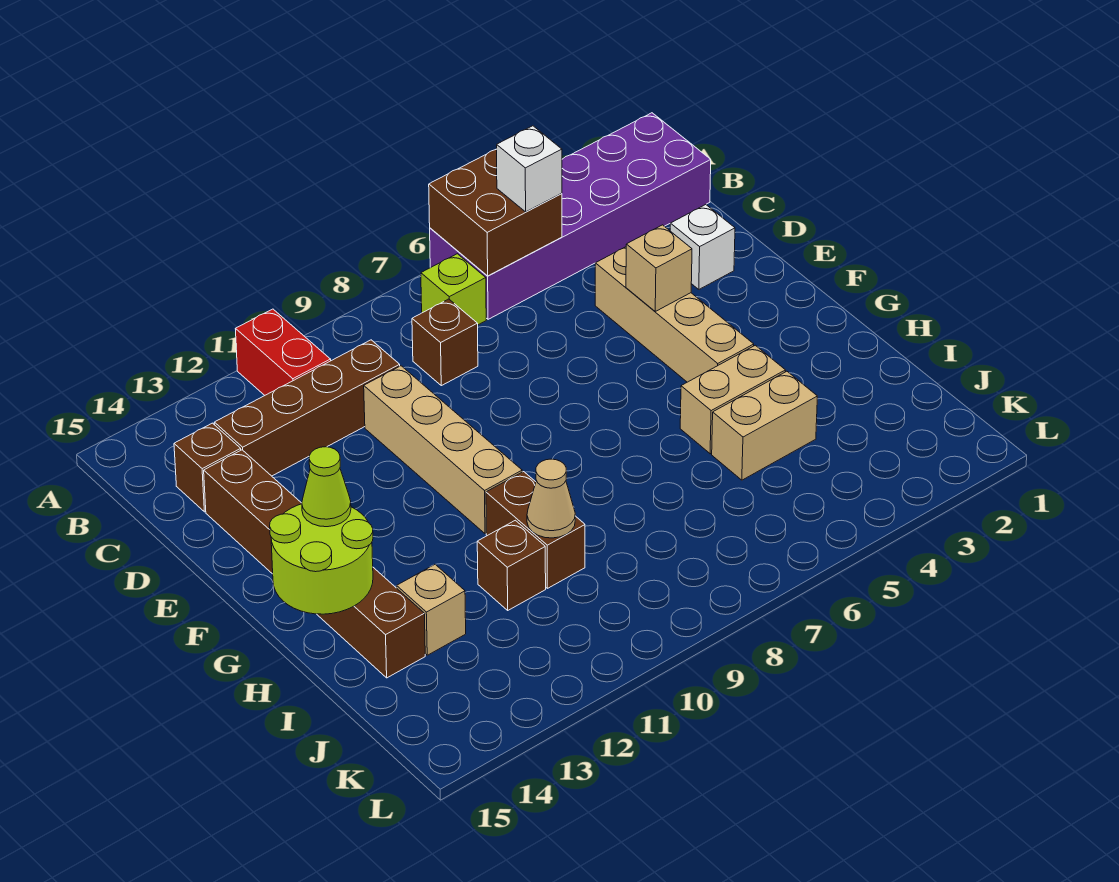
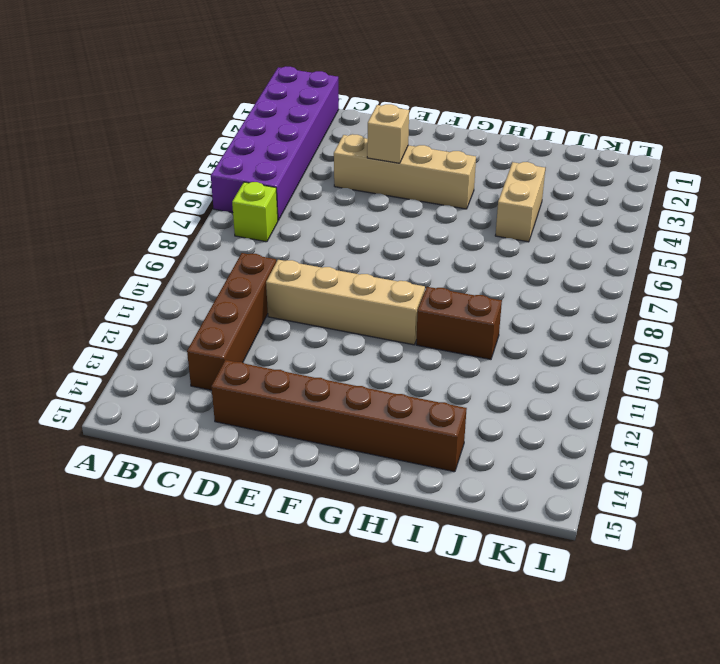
none -> red 1x2 brick [236,309,331,395]
none -> brown 1x1 brick [412,299,478,386]
none -> brown 1x1 brick [174,423,241,512]

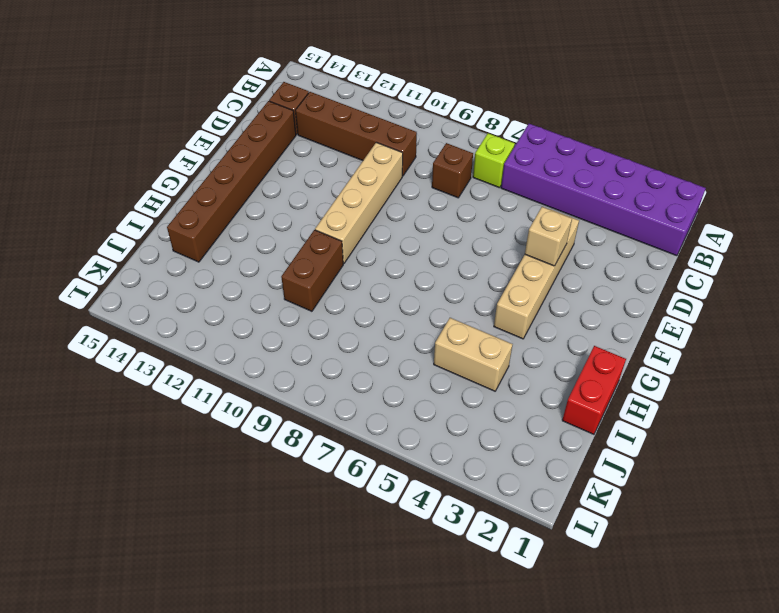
red 1x2 brick [562,346,626,434] -> red 1x2 brick moved to [236,309,331,395]
none -> white 1x1 brick [670,205,735,289]
none -> tan 1x2 brick [680,345,786,454]
none -> brown 1x1 brick [477,520,546,610]

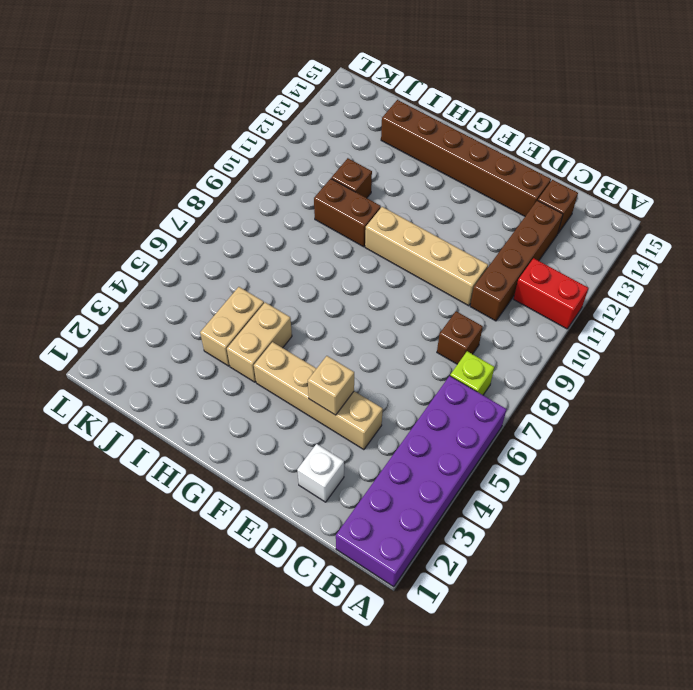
none -> tan 1x1 brick [397,564,466,655]
none -> brown 2x2 brick [429,149,562,276]
none -> lime 2x2 round brick [270,504,373,614]

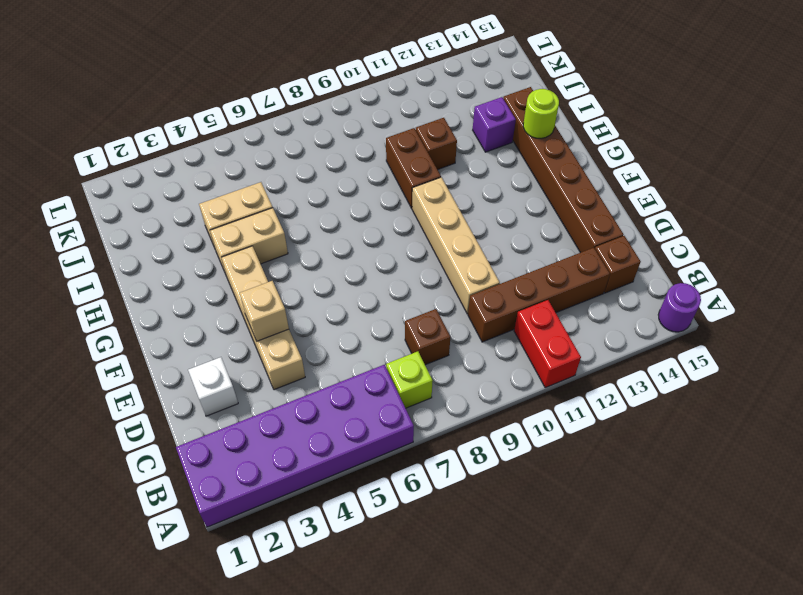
purple 1x1 round brick [658,283,701,332] -> none
lime 1x1 round brick [523,89,559,138] -> lime 2x2 round brick [270,504,373,614]
purple 1x1 brick [473,97,516,152] -> tan 1x1 brick [397,564,466,655]
none -> brown 2x2 brick [429,149,562,276]
none -> tan 1x1 cone [527,459,575,538]
none -> white 1x1 brick [497,126,562,212]

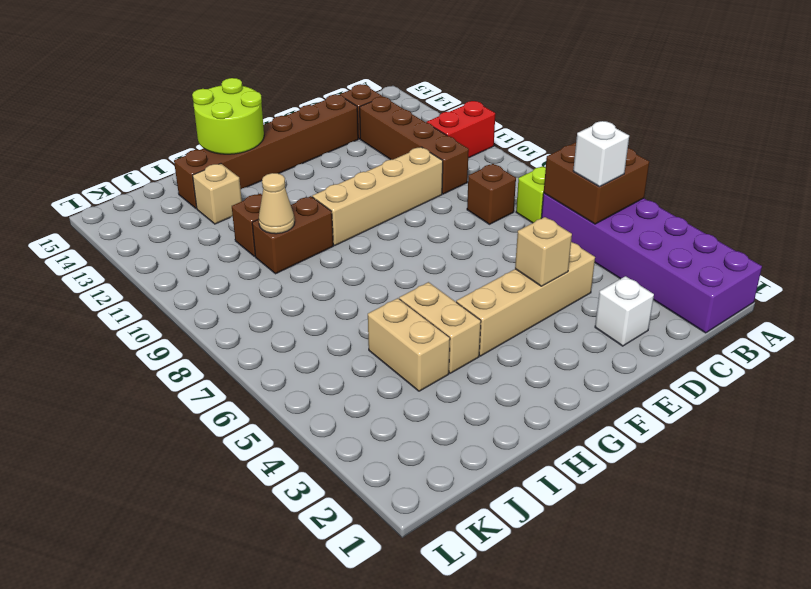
none -> lime 1x1 cone [302,447,351,527]

